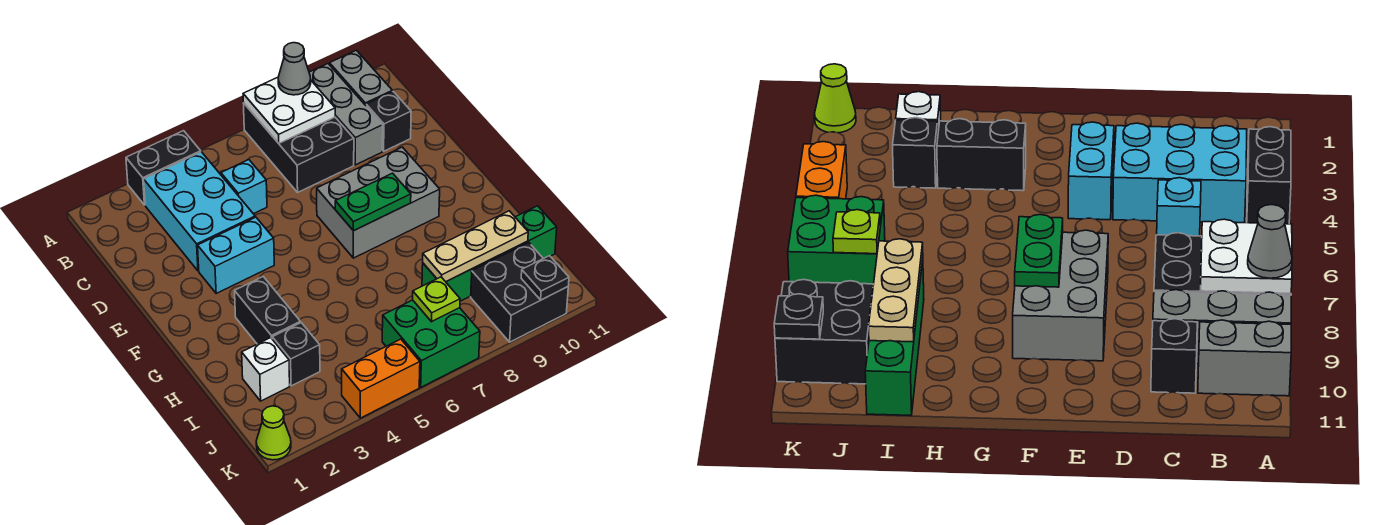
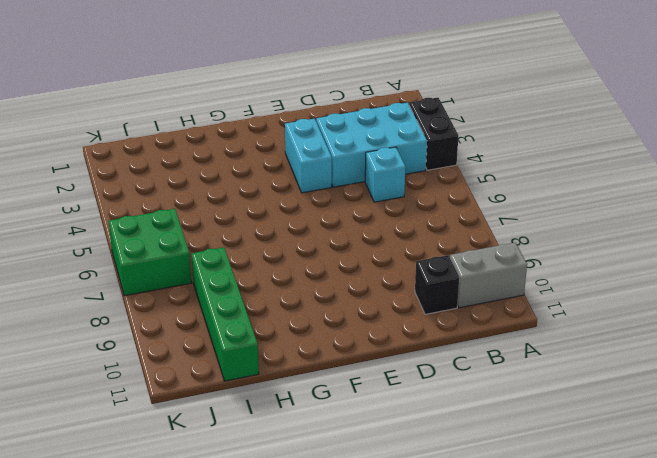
none -> black 2x3 brick [243,103,354,192]
none -> grey 1x3 brick [309,64,383,165]
none -> grey 2x3 brick [317,147,440,258]

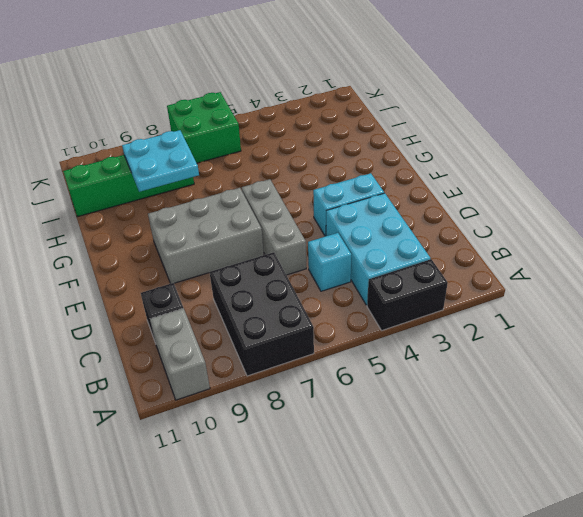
grey 1x3 brick [242,179,306,275] -> grey 1x3 brick moved to [309,64,383,165]
cyan 2x2 plate [122,130,199,192] -> tan 1x3 plate [423,211,528,282]
none -> black 1x2 brick [235,277,300,344]
none -> white 1x1 brick [242,338,290,401]
none -> black 1x1 brick [272,323,320,386]

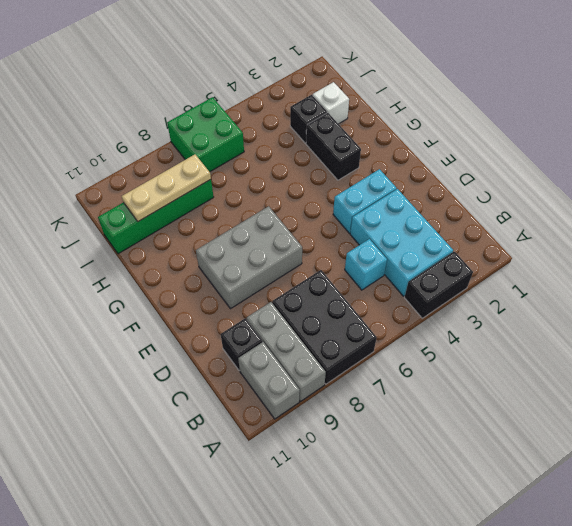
none -> black 2x2 brick [471,242,568,342]
none -> lime 1x1 cone [256,406,291,460]
none -> orange 1x2 brick [342,339,420,418]

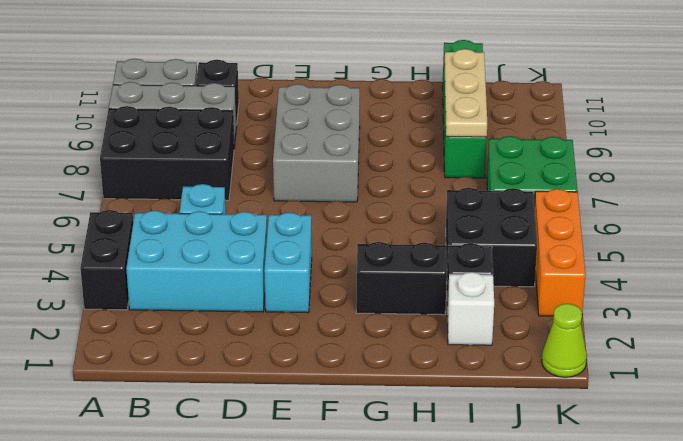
black 2x2 brick [446,188,537,287] -> black 2x2 brick moved to [471,242,568,342]
orange 1x3 brick [535,189,586,316] -> orange 1x2 brick [342,339,420,418]
none -> white 2x2 plate [243,77,335,143]
none -> green 1x2 plate [335,173,411,231]
none -> lime 1x1 plate [413,277,460,322]

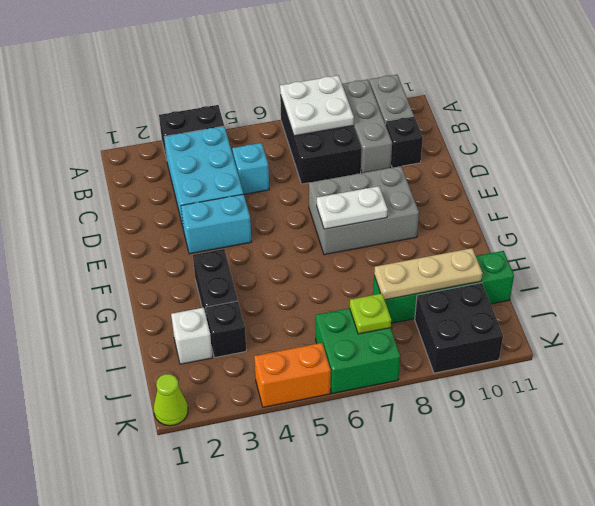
white 1x2 plate [317,186,388,229] -> green 1x2 plate [335,173,411,231]
none -> black 1x1 plate [521,256,569,300]
none -> grey 1x1 cone [278,43,311,95]

